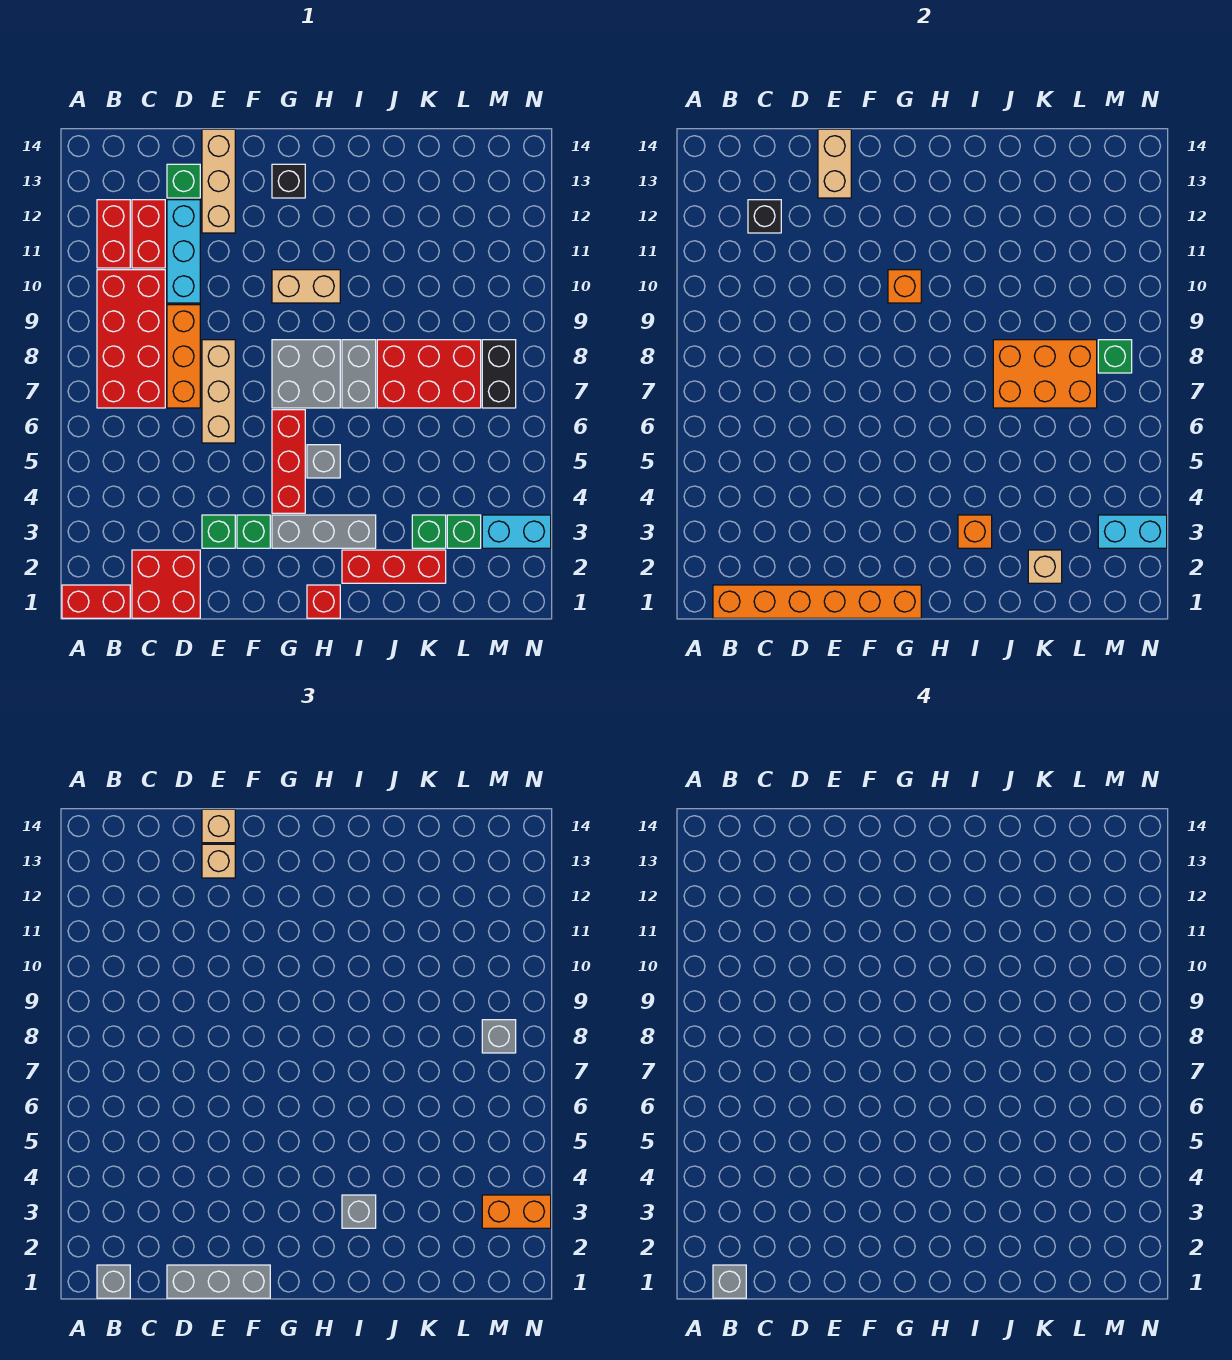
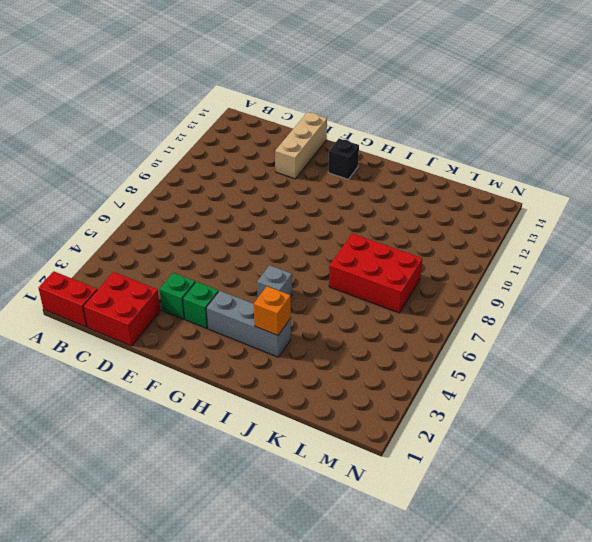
none -> red 2x4 brick [97,270,165,408]
none -> red 1x2 brick [97,200,130,268]
none -> red 1x2 brick [132,200,165,268]
none -> orange 1x3 brick [167,305,200,408]

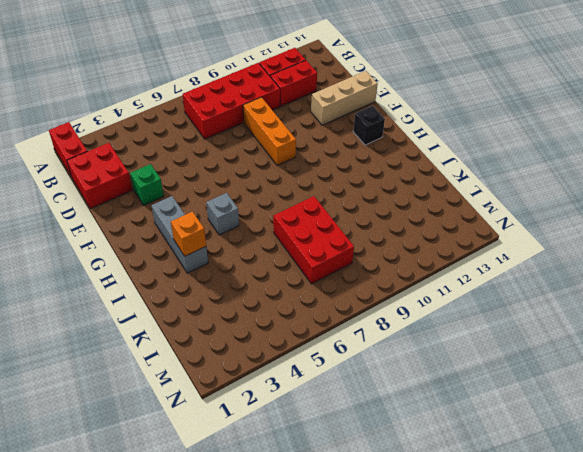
orange 1x3 brick [243,97,296,165] -> orange 1x3 brick turned to [167,305,200,408]
none -> cyan 1x3 brick [167,200,200,303]
none -> green 1x1 brick [167,164,200,198]
none -> tan 1x3 brick [202,340,235,443]
none -> green 1x1 brick [237,515,270,548]

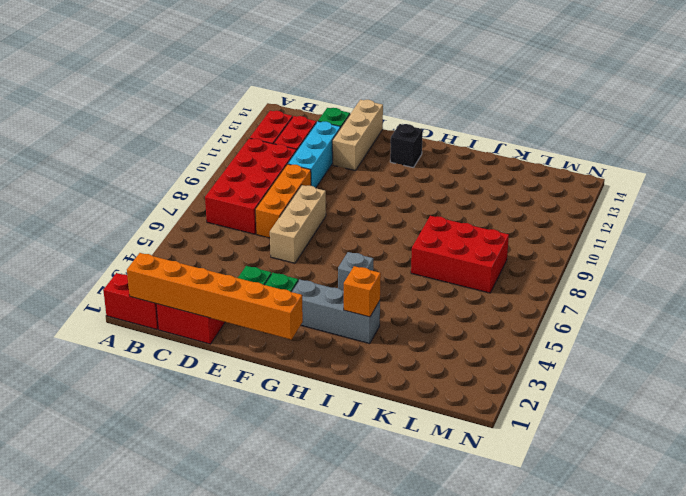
none -> red 1x3 brick [272,410,305,513]
none -> grey 2x2 brick [272,340,340,408]
none -> tan 1x2 brick [272,270,340,303]
none -> red 1x1 brick [307,585,340,618]

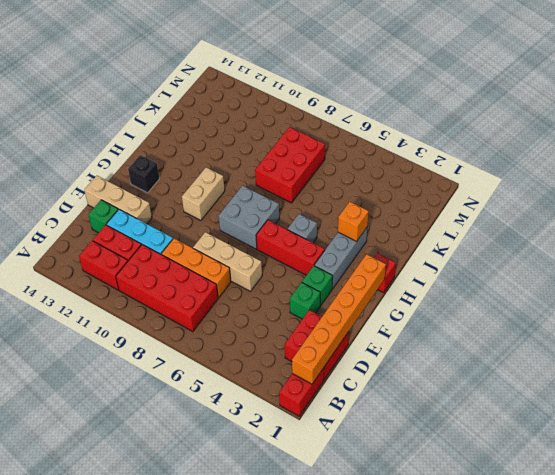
none -> red 1x3 brick [342,550,446,583]
none -> grey 1x2 brick [342,340,376,408]
none -> green 1x1 brick [412,515,446,548]
none -> green 1x1 brick [447,515,481,548]

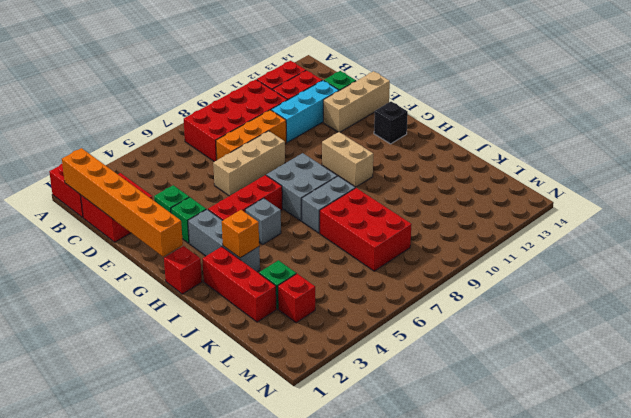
red 1x1 brick [278,274,315,323] -> green 1x1 brick [447,515,481,548]
none -> cyan 1x2 brick [482,515,551,548]
none -> black 1x2 brick [482,340,516,408]
none -> black 1x1 brick [748,200,781,233]
none -> tan 1x2 brick [818,129,851,198]

